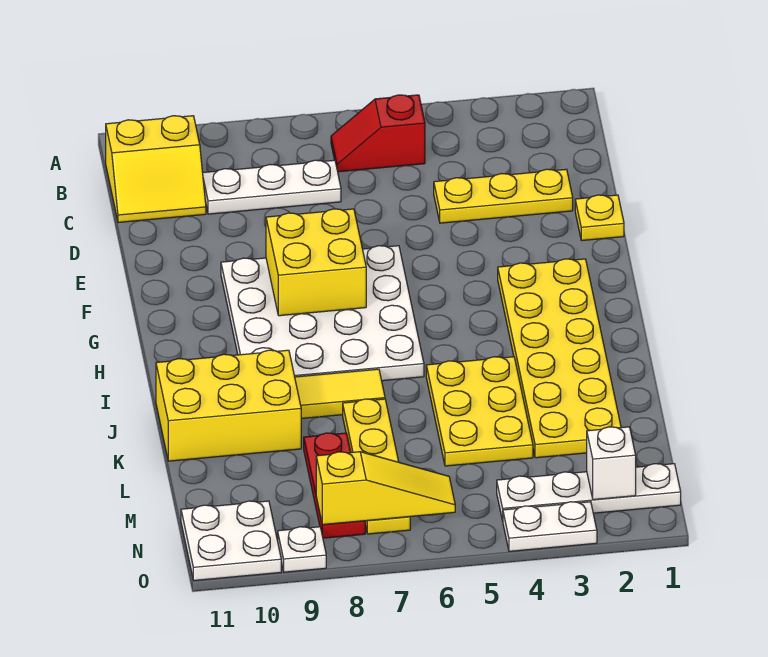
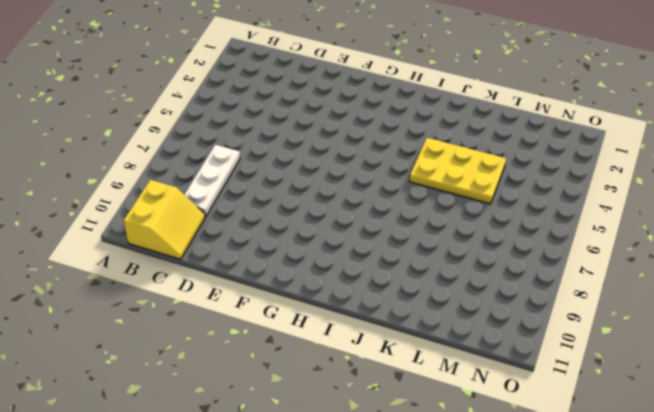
none -> red 1x2 slope [331,95,425,172]
none -> yellow 1x3 plate [434,169,573,223]
none -> yellow 1x1 plate [575,195,624,241]

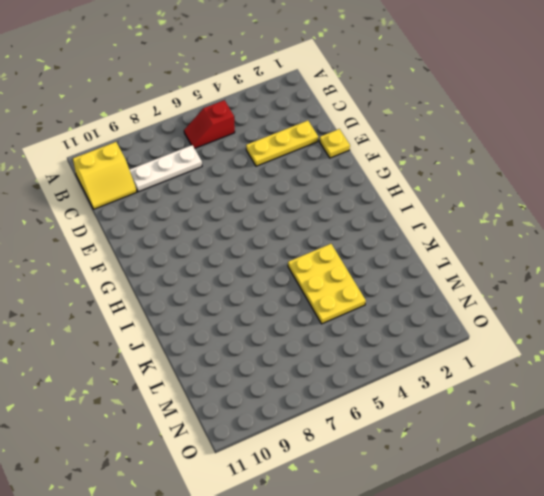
none -> white 4x4 plate [221,246,424,381]
none -> yellow 2x6 plate [498,259,621,458]
none -> yellow 1x2 tile [295,369,385,419]

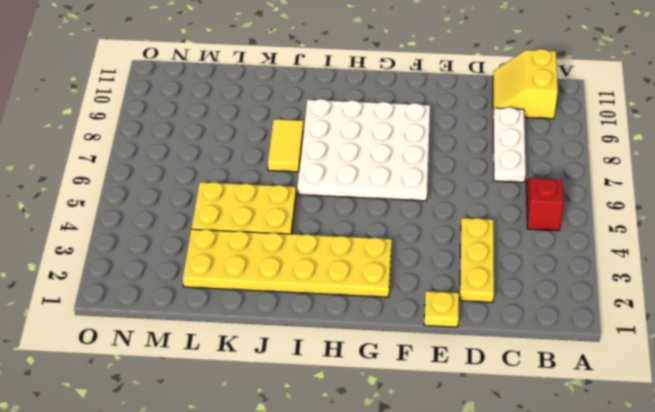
none -> yellow 2x3 brick [156,350,301,461]
none -> yellow 1x4 plate [343,399,410,534]
none -> red 1x3 plate [304,433,365,538]

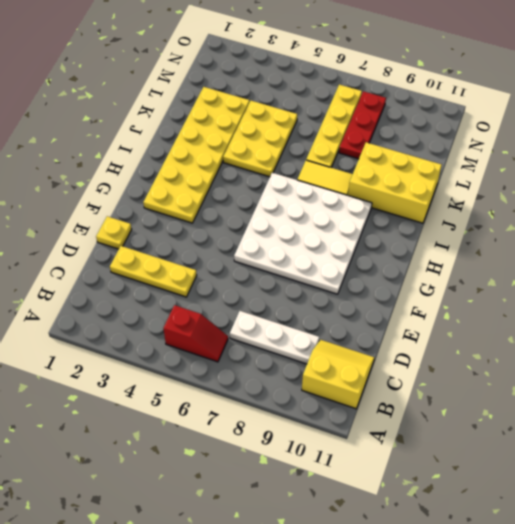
none -> white 1x4 plate [497,464,681,521]
none -> white 2x2 plate [181,501,281,581]
none -> white 1x2 plate [503,502,597,551]

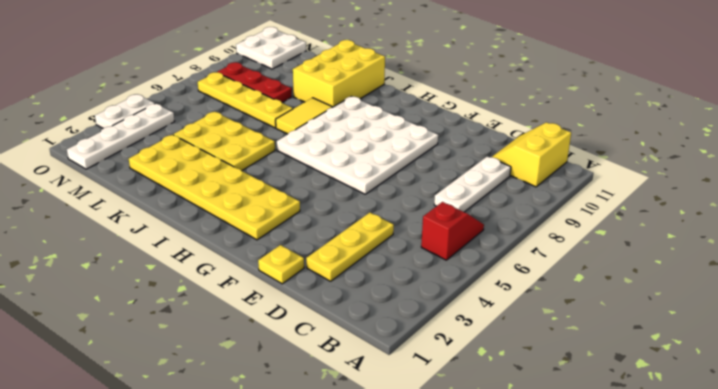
none -> white 1x1 plate [278,527,326,572]
none -> yellow 2x2 brick [266,209,366,316]
none -> white 1x1 brick [587,427,636,500]

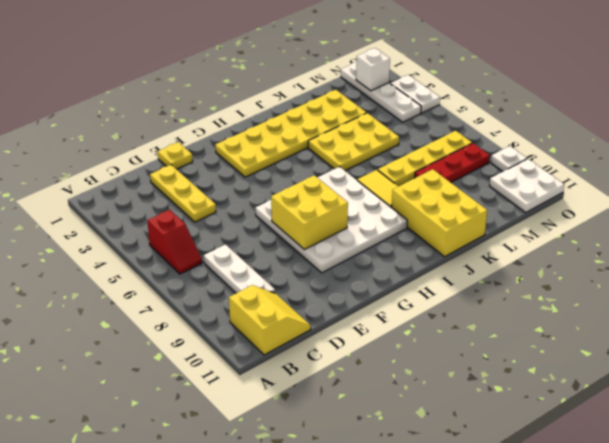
none -> yellow 1x3 slope [316,452,455,525]

